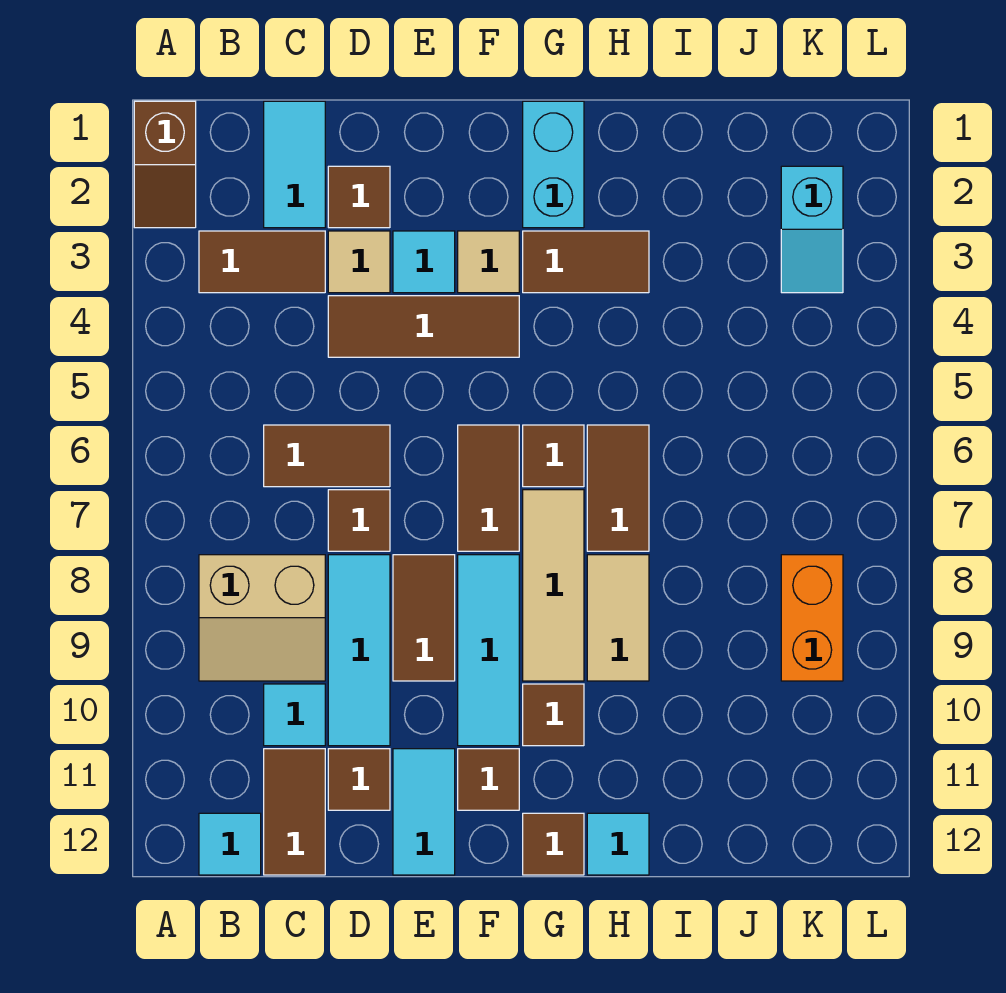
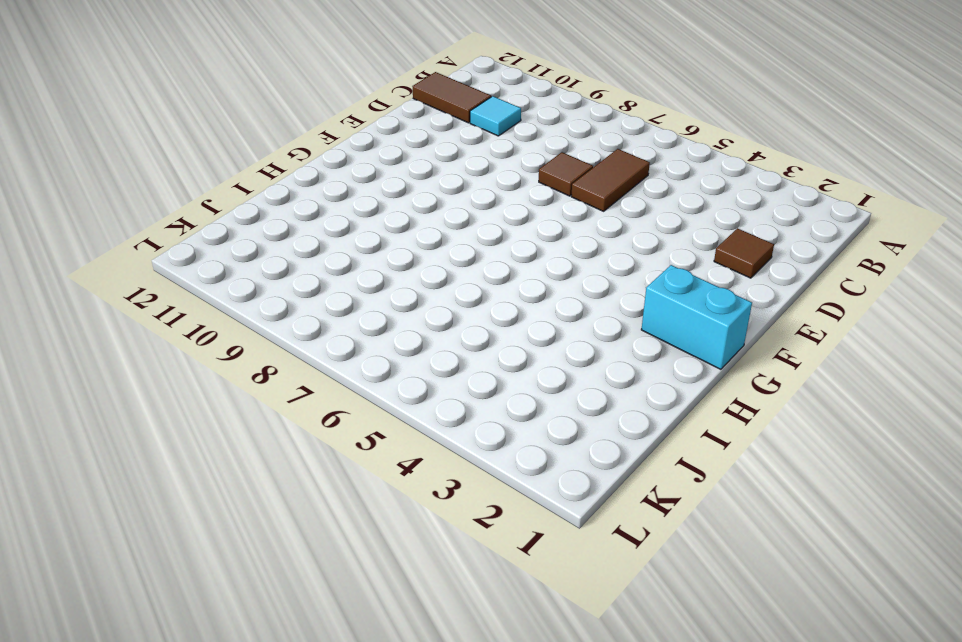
none -> brown 1x2 slope [134,101,196,228]
none -> brown 1x2 tile [199,231,325,293]
none -> tan 2x2 slope [199,555,325,681]
none -> cyan 1x1 tile [199,813,261,875]

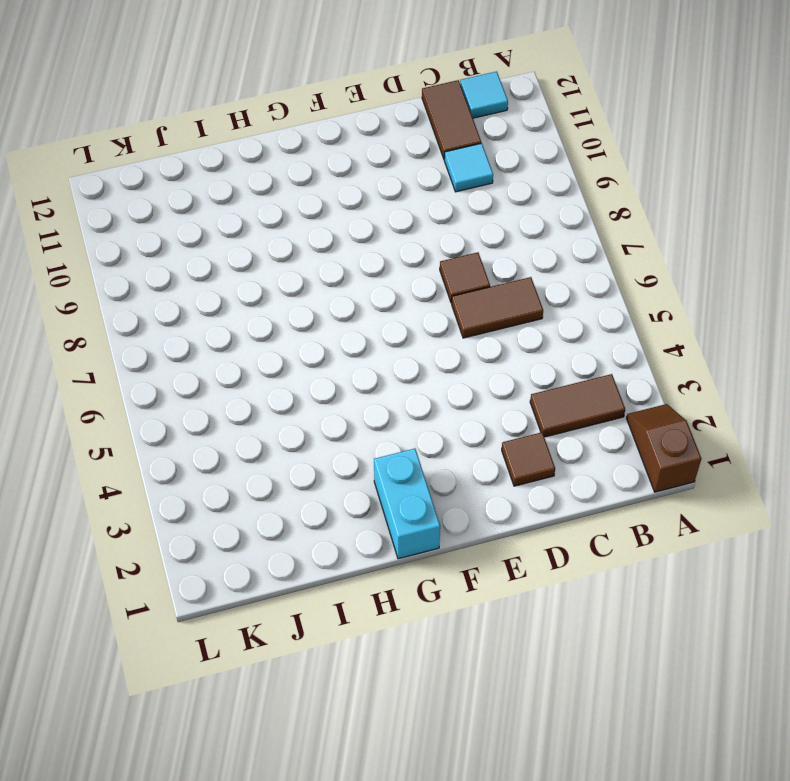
none -> tan 2x2 slope [199,555,325,681]
none -> cyan 1x2 tile [264,101,325,228]
none -> tan 1x1 tile [328,231,390,293]
none -> brown 1x3 tile [328,296,519,357]

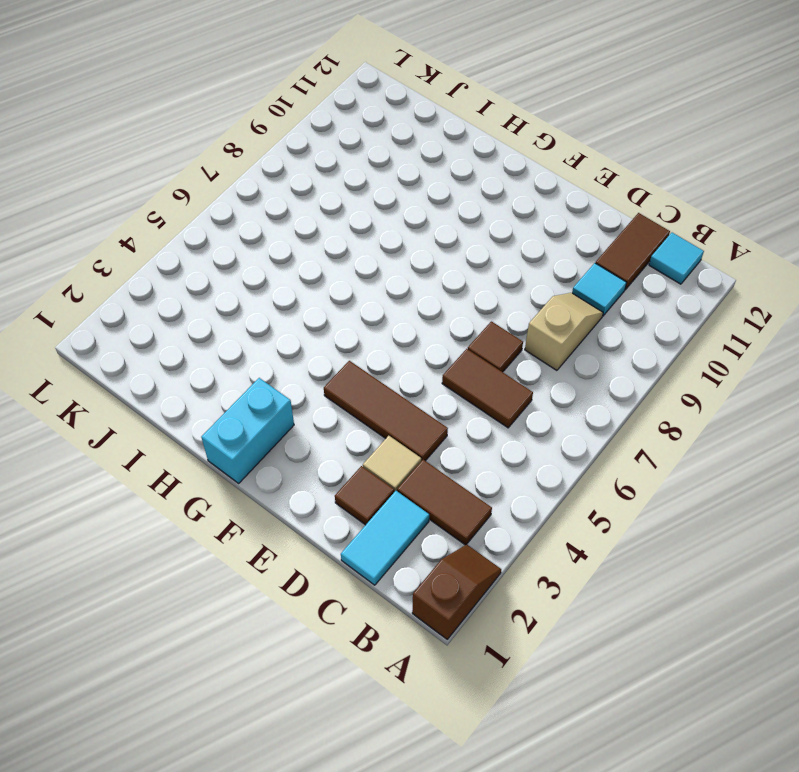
tan 1x2 slope [525,293,603,370] -> tan 2x2 slope [199,555,325,681]
none -> cyan 1x3 tile [328,555,390,746]
none -> brown 1x1 tile [328,749,390,810]
none -> cyan 1x1 tile [393,231,455,293]
none -> brown 1x2 tile [393,555,455,681]

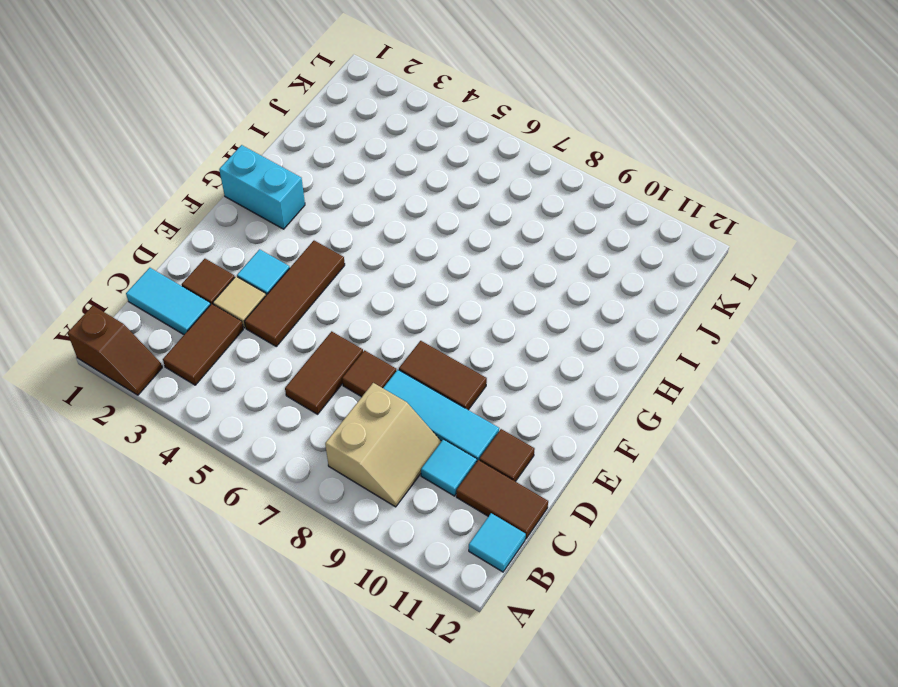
none -> cyan 1x2 tile [393,749,455,875]
none -> tan 1x1 tile [458,231,519,293]
none -> brown 1x2 tile [458,425,519,551]
none -> cyan 1x3 tile [458,555,519,746]

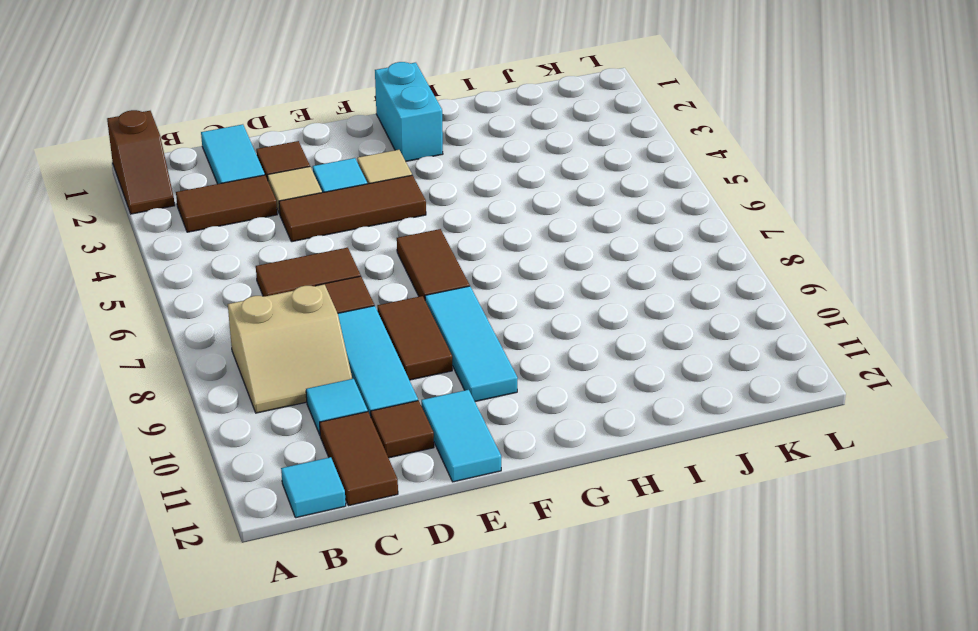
none -> brown 1x1 tile [458,749,519,810]
none -> brown 1x2 tile [523,231,649,293]
none -> brown 1x1 tile [523,425,584,487]
none -> tan 1x3 tile [523,490,584,681]

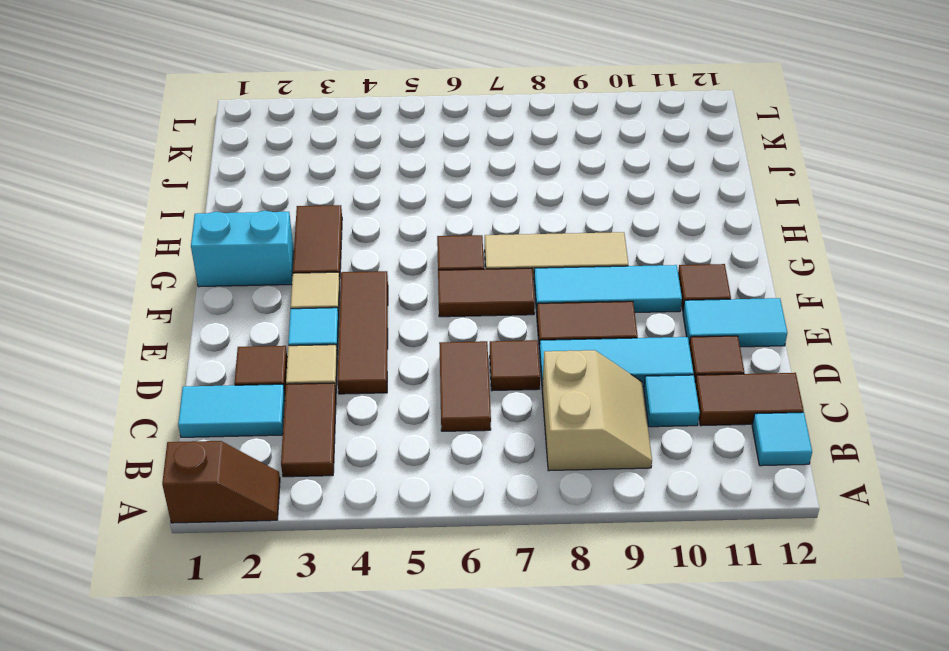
none -> brown 1x1 tile [523,684,584,746]
none -> brown 1x1 tile [523,813,584,875]
none -> brown 1x2 tile [587,425,649,551]
none -> tan 1x2 tile [587,555,649,681]

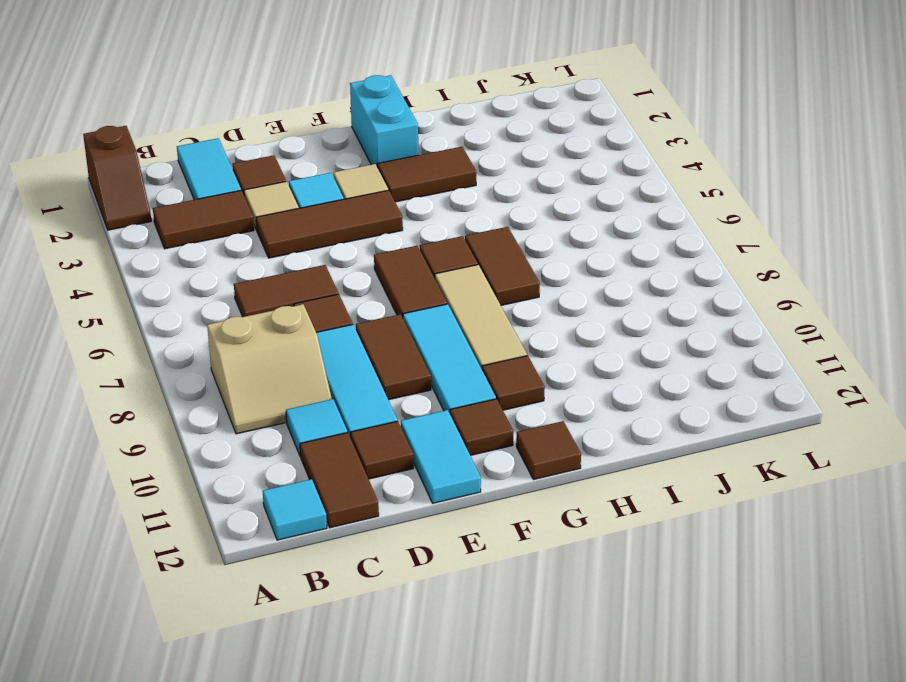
none -> tan 1x2 tile [587,555,649,681]
none -> cyan 1x1 tile [587,813,649,875]
none -> cyan 1x2 slope [781,166,843,293]
none -> orange 1x2 brick [781,555,843,681]

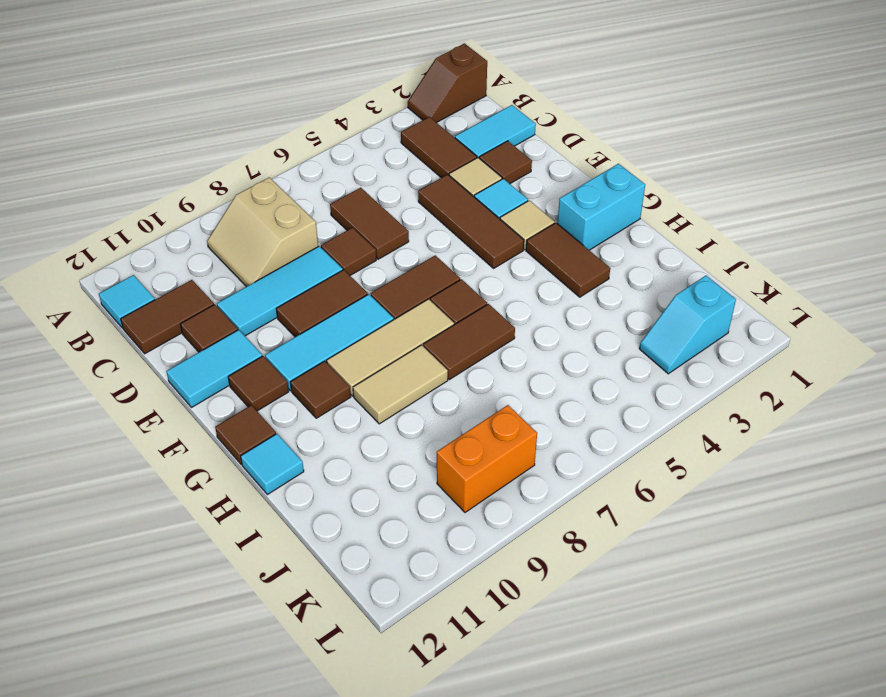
none -> cyan 1x1 tile [264,684,325,746]

